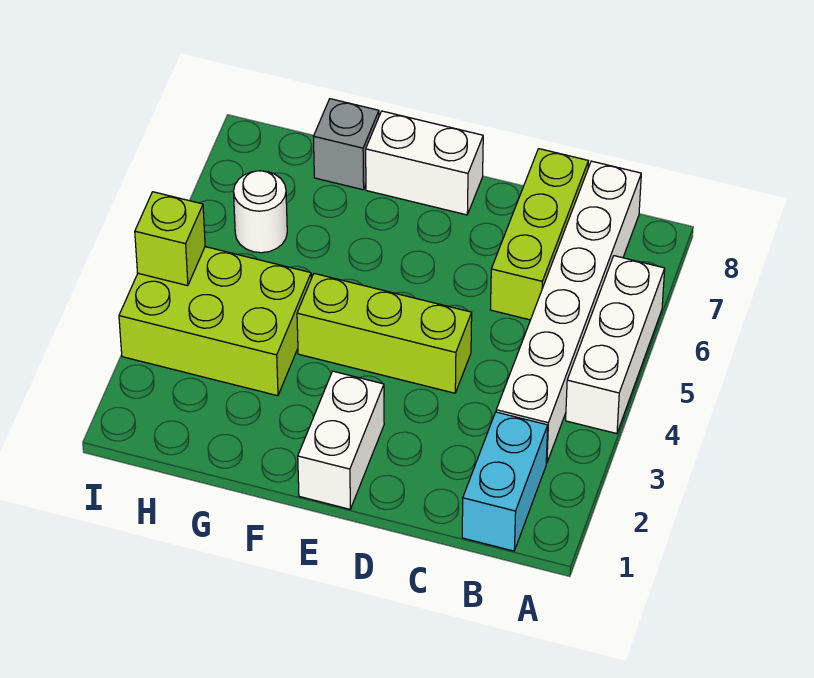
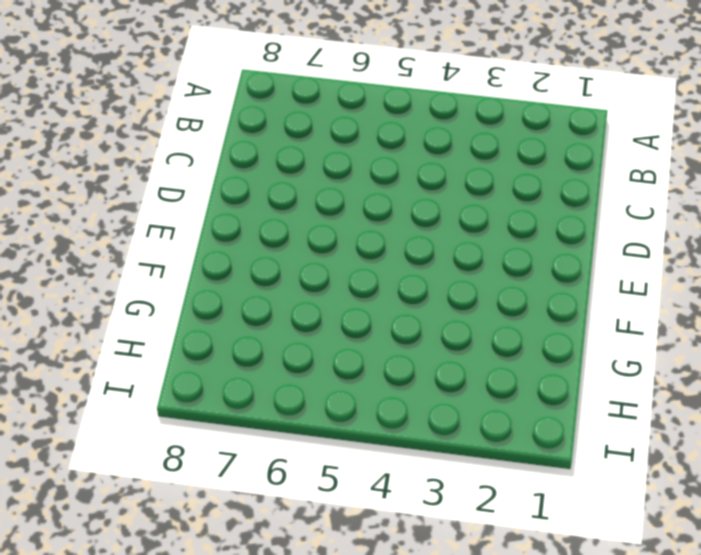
none -> white 1x3 brick [566,256,665,434]
none -> cyan 1x2 brick [462,412,548,551]

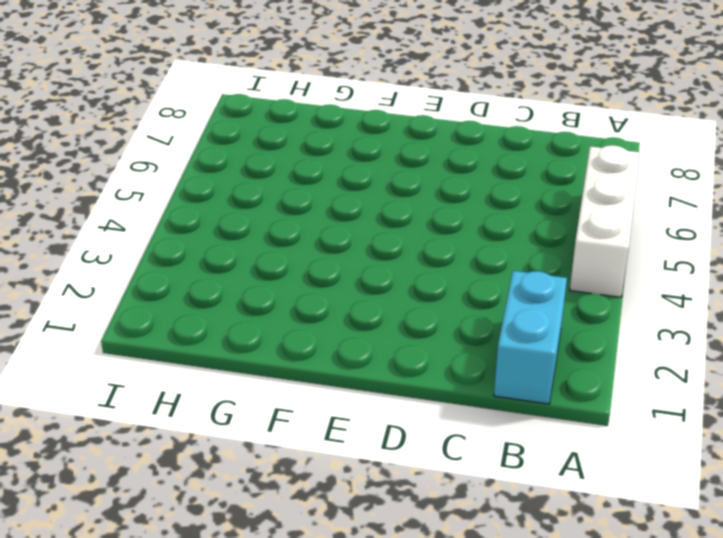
none -> white 1x6 brick [496,161,641,463]
none -> lime 1x3 brick [491,149,588,320]

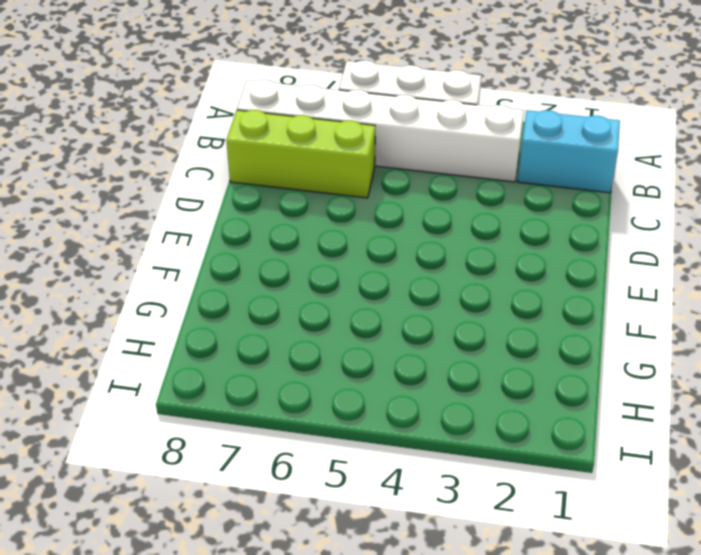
none -> lime 1x3 brick [297,274,472,393]
none -> white 1x2 brick [298,371,384,509]

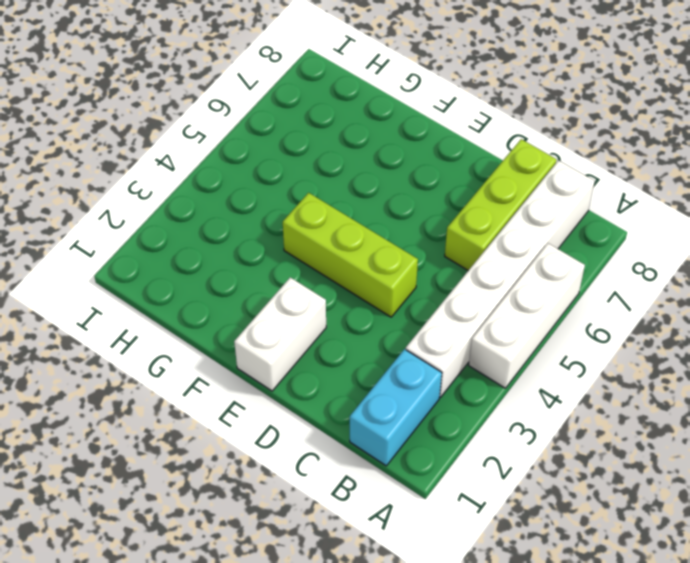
none -> white 1x2 brick [366,111,483,215]
none -> lime 2x3 brick [119,247,311,396]

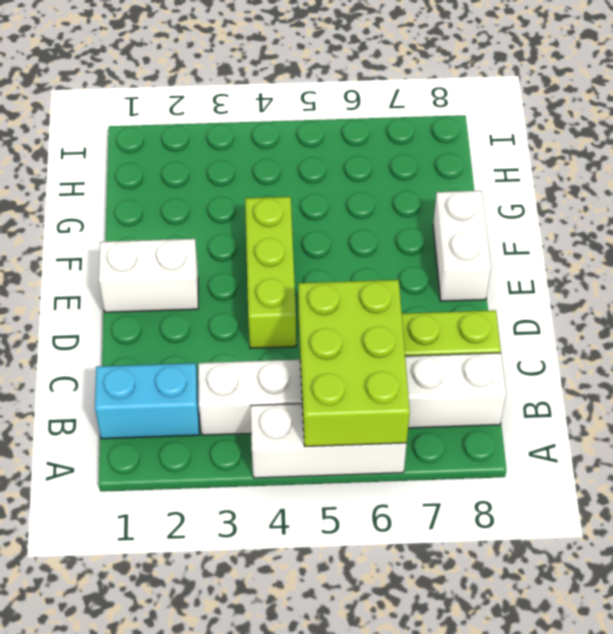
lime 2x3 brick [298,280,410,447] -> lime 2x3 brick moved to [119,247,311,396]
none -> grey 1x1 brick [313,99,379,190]
none -> white 1x1 round brick [234,171,287,253]

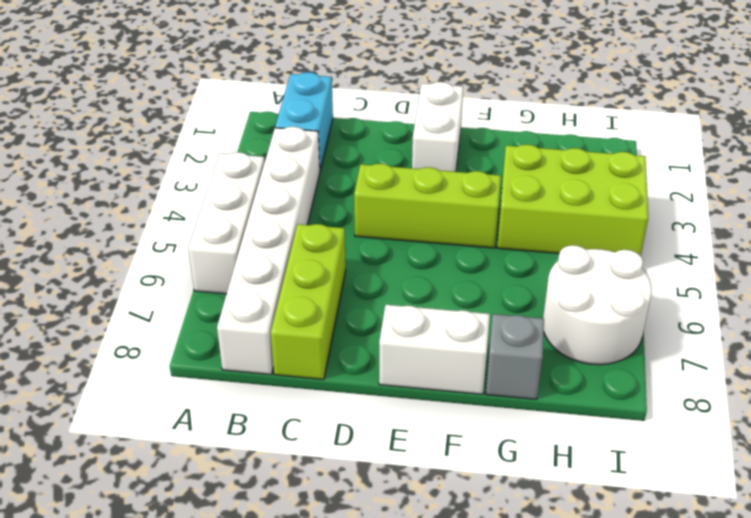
white 2x2 round brick [543,245,652,365] -> white 1x1 round brick [234,171,287,253]
none -> lime 1x1 brick [135,192,205,286]

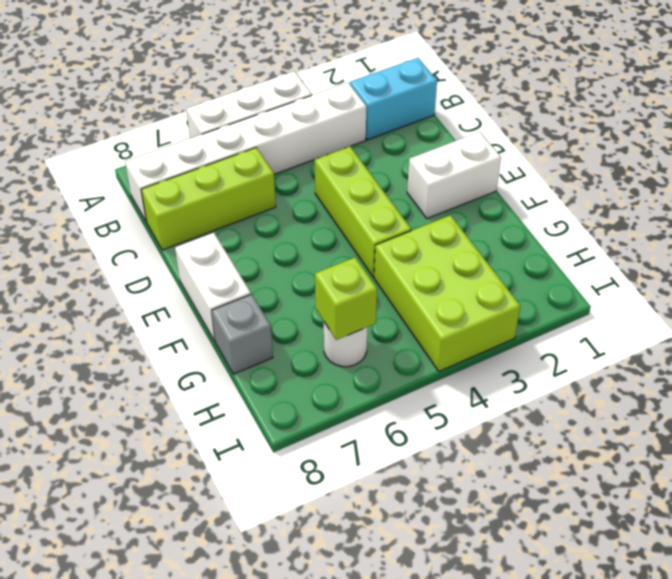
lime 1x1 brick [315,257,377,340] -> lime 1x1 brick moved to [135,192,205,286]

